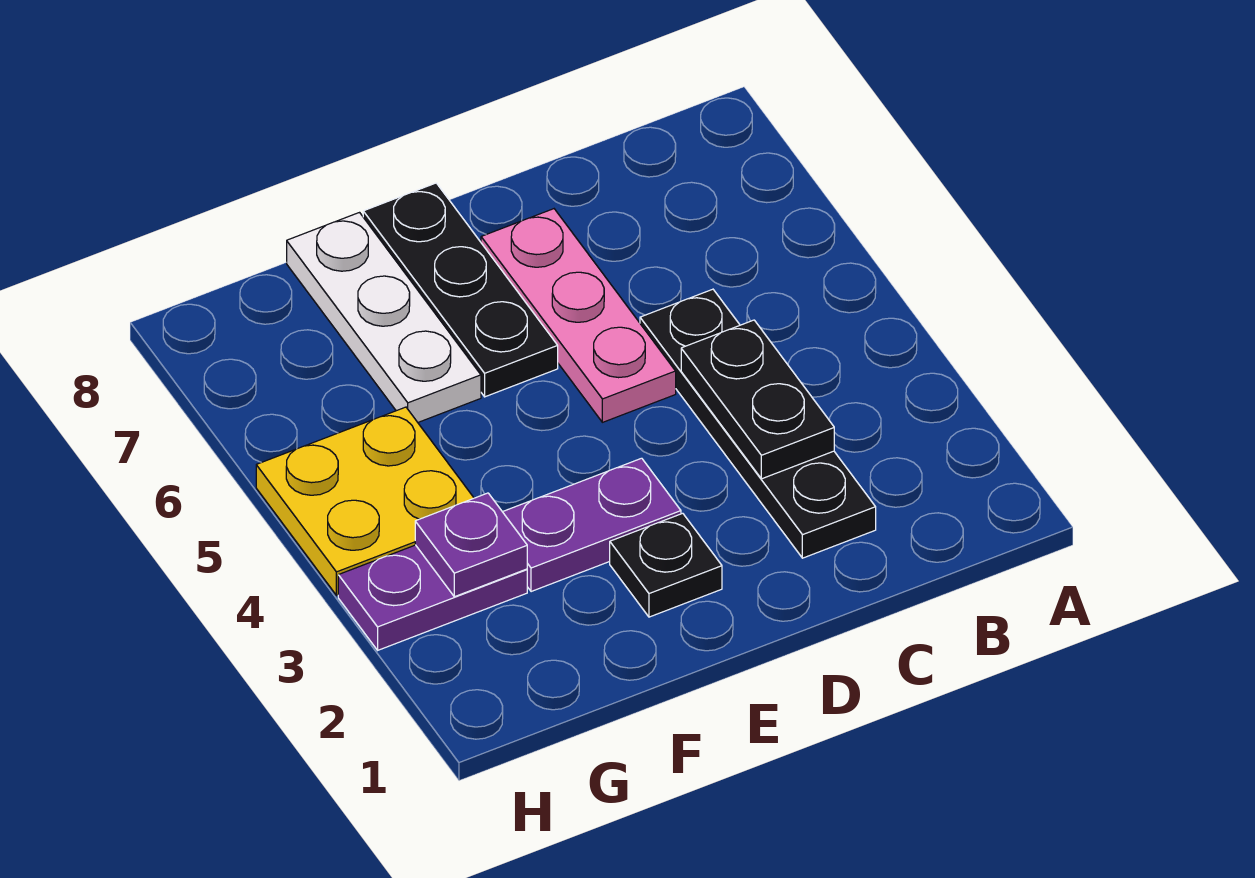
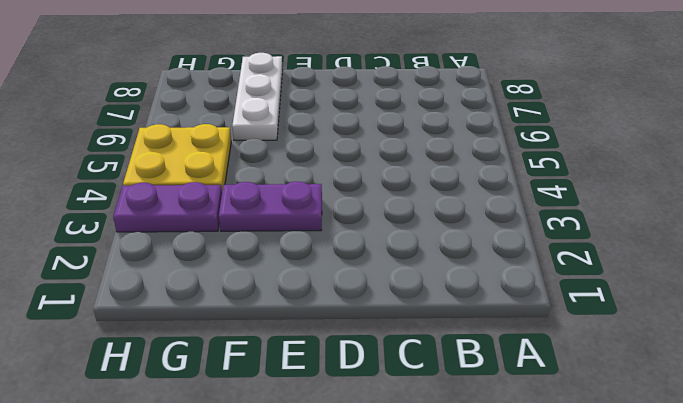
none -> black 1x4 plate [640,289,876,558]
none -> pink 1x3 plate [481,209,676,422]

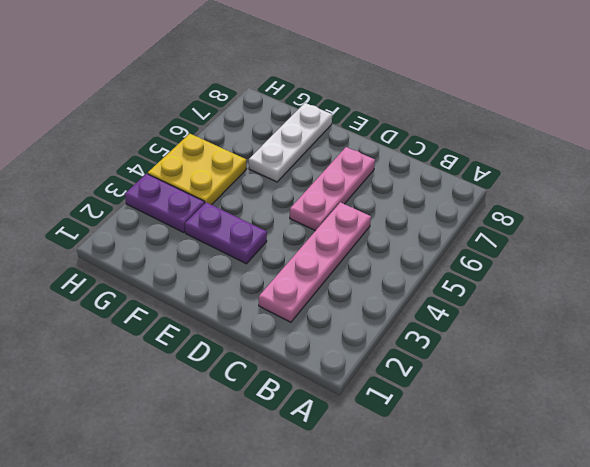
pink 1x4 plate [259,202,371,322] -> black 1x4 plate [640,289,876,558]
none -> black 1x1 plate [610,513,722,617]
none -> black 1x3 plate [363,183,558,397]

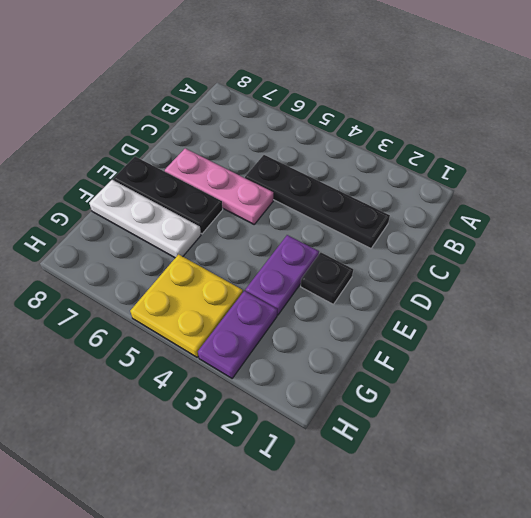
none -> black 1x2 plate [681,320,834,479]
none -> purple 1x1 plate [415,493,527,597]

